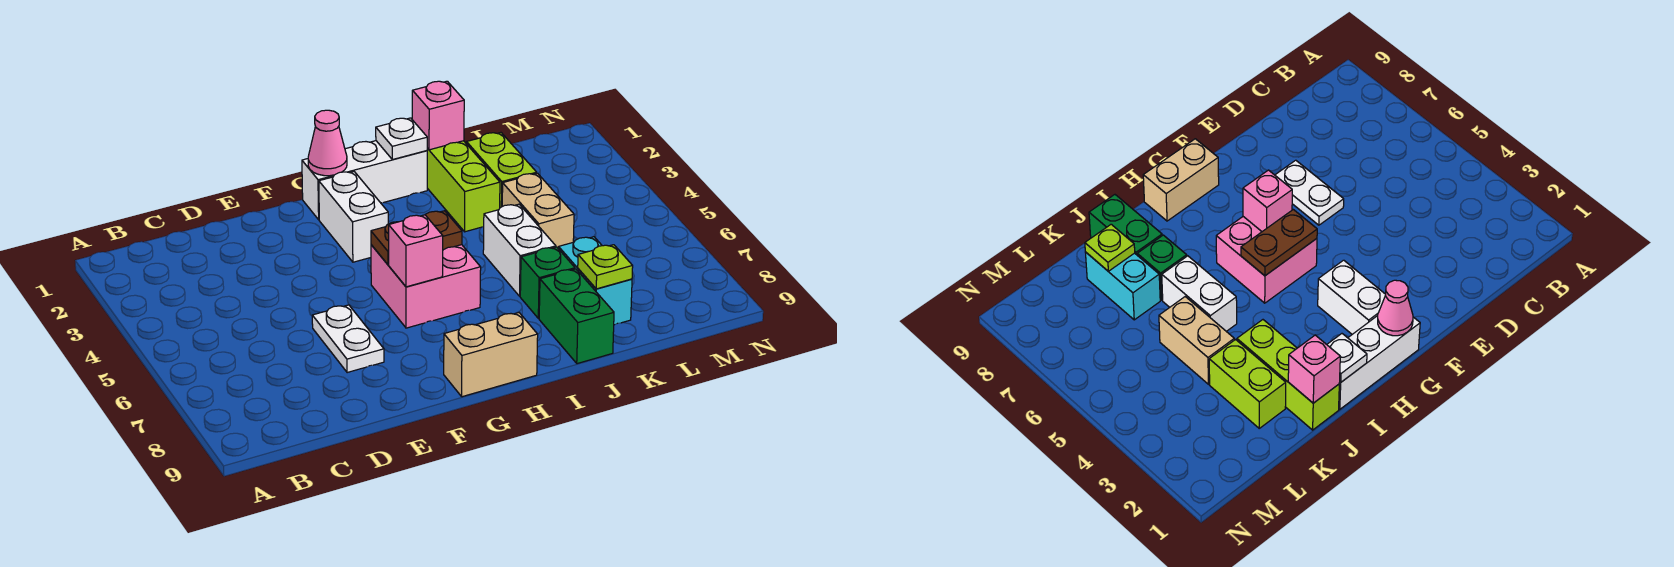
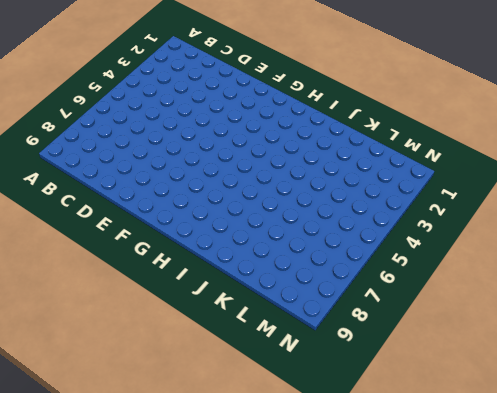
none -> white 1x2 plate [312,305,384,373]
none -> white 1x3 brick [302,141,427,220]
none -> white 1x2 brick [319,172,388,262]

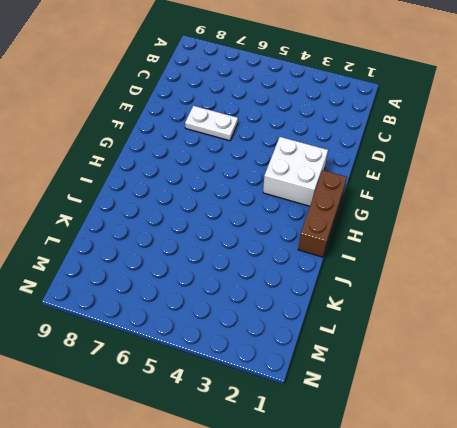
white 2x2 brick [263,137,328,206] -> white 1x2 brick [319,172,388,262]
brown 1x3 brick [298,170,347,257] -> white 1x3 brick [302,141,427,220]
none -> pink 2x2 brick [371,245,481,328]
none -> tan 1x2 brick [444,313,538,397]
none -> lime 1x3 brick [427,141,500,232]

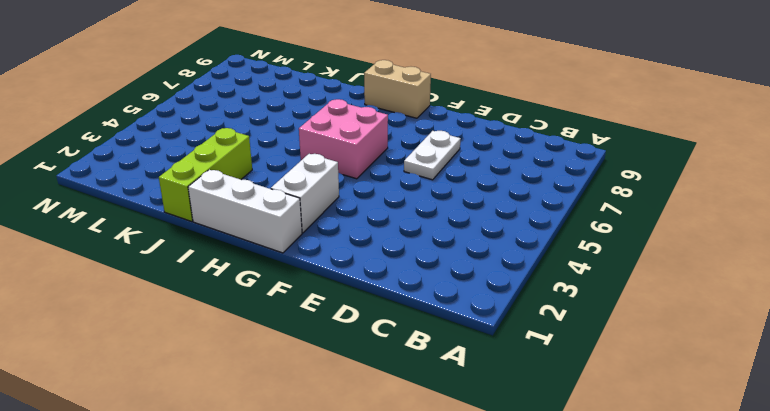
none -> white 1x2 brick [483,204,556,296]
none -> green 1x1 brick [520,247,575,318]
none -> green 1x2 brick [539,269,614,364]

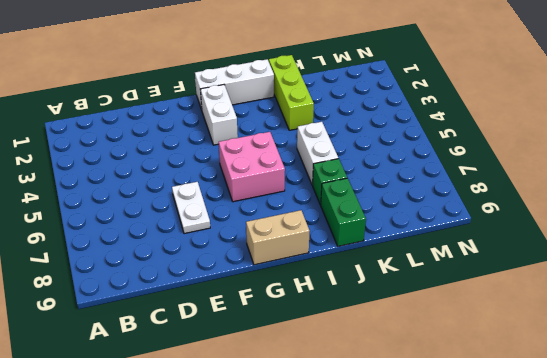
none -> lime 1x2 brick [467,133,537,208]
none -> tan 1x2 brick [502,173,574,249]
none -> cyan 1x2 brick [559,237,632,325]

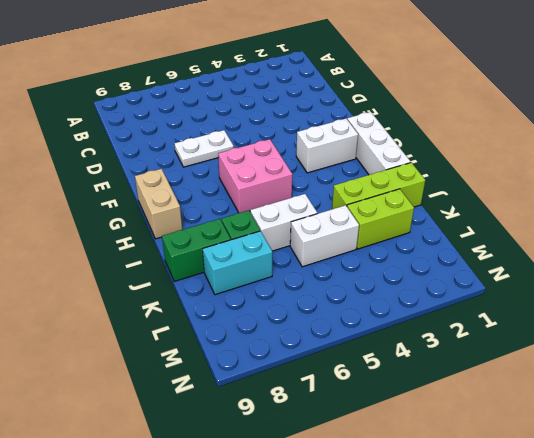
white 1x2 brick [290,205,359,267] -> tan 1x2 brick [502,173,574,249]
none -> pink 1x1 cone [308,110,347,176]
none -> brown 1x2 plate [371,211,462,265]
none -> pink 1x1 brick [389,215,443,287]

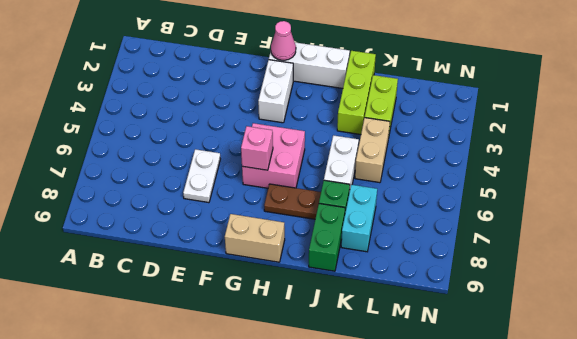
brown 1x2 plate [264,184,321,219] -> brown 1x2 plate moved to [371,211,462,265]
none -> white 1x1 plate [376,118,427,160]
none -> pink 1x1 brick [412,81,464,150]
none -> lime 1x1 plate [578,245,633,289]

